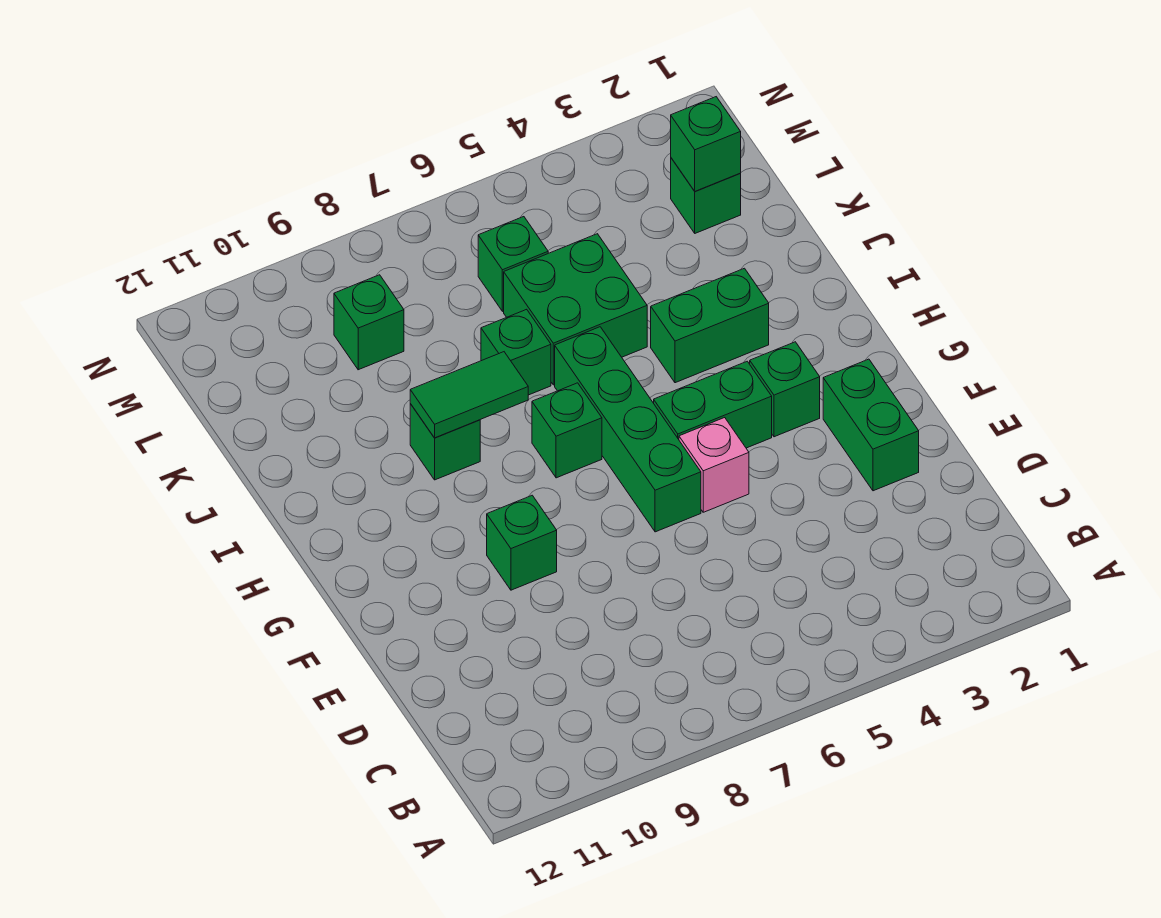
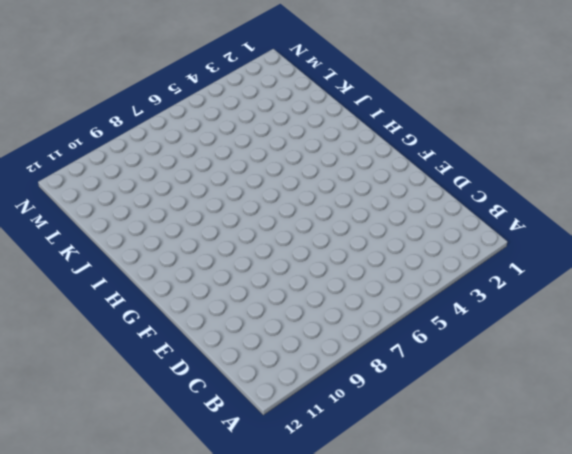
none -> green 1x2 brick [823,359,919,491]
none -> pink 1x1 brick [679,418,749,512]
none -> green 1x4 brick [555,327,701,532]

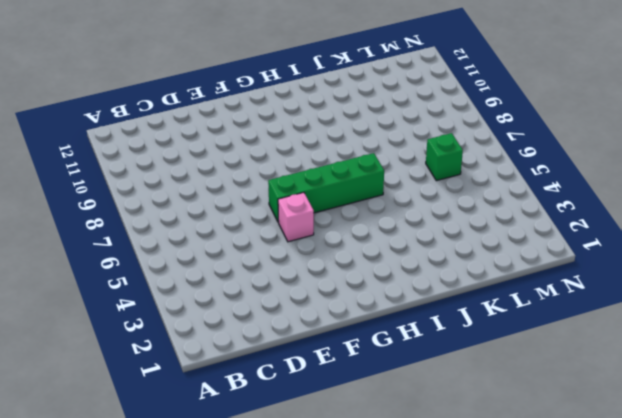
none -> green 1x2 brick [823,359,919,491]
none -> green 1x1 brick [487,495,557,590]
none -> green 1x1 brick [750,342,820,437]

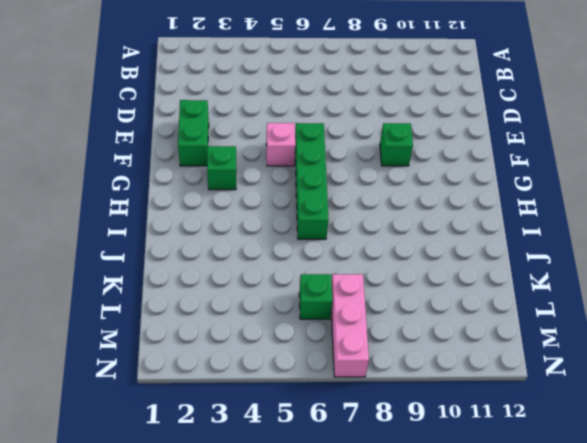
pink 1x3 brick [331,274,369,377] -> none
none -> green 1x2 brick [654,361,772,448]
none -> green 1x1 brick [532,383,602,478]
none -> green 1x2 brick [651,268,769,383]

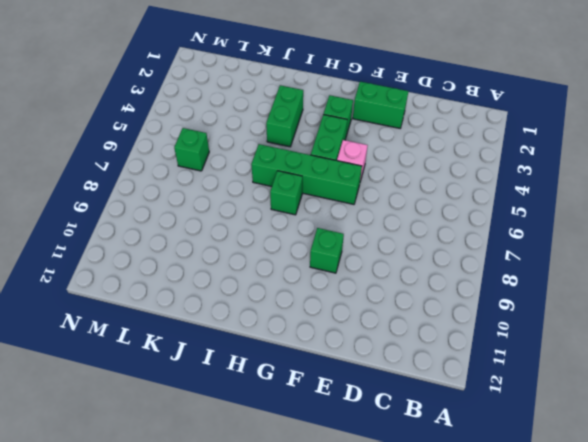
none -> green 1x1 brick [410,404,480,480]
none -> green 2x2 brick [504,234,647,385]
none -> green 1x1 brick [481,309,551,395]

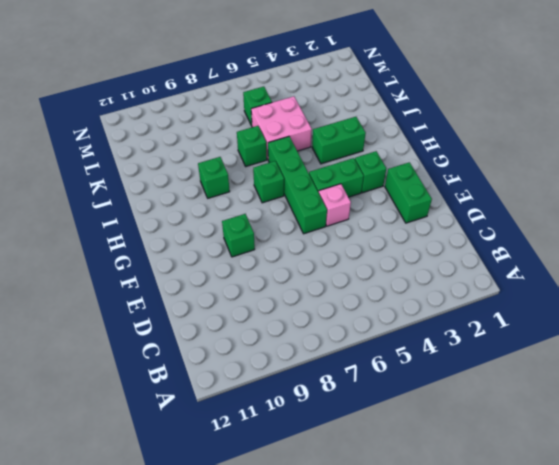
pink 2x2 brick [251,96,312,159] -> green 2x2 brick [504,234,647,385]
none -> green 1x1 brick [671,158,741,233]
none -> green 1x1 brick [334,275,404,370]
none -> green 1x2 tile [410,352,528,438]

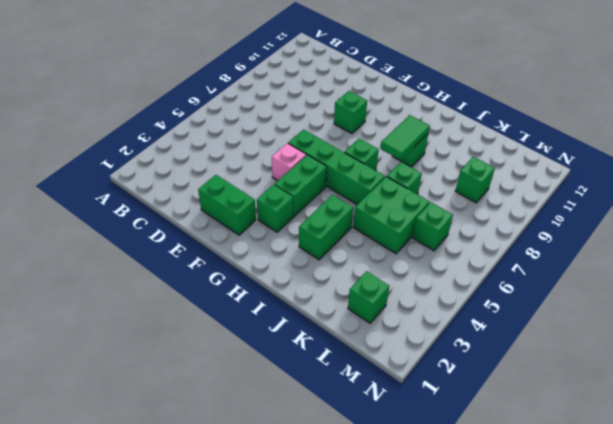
none -> green 1x1 brick [671,97,741,191]

